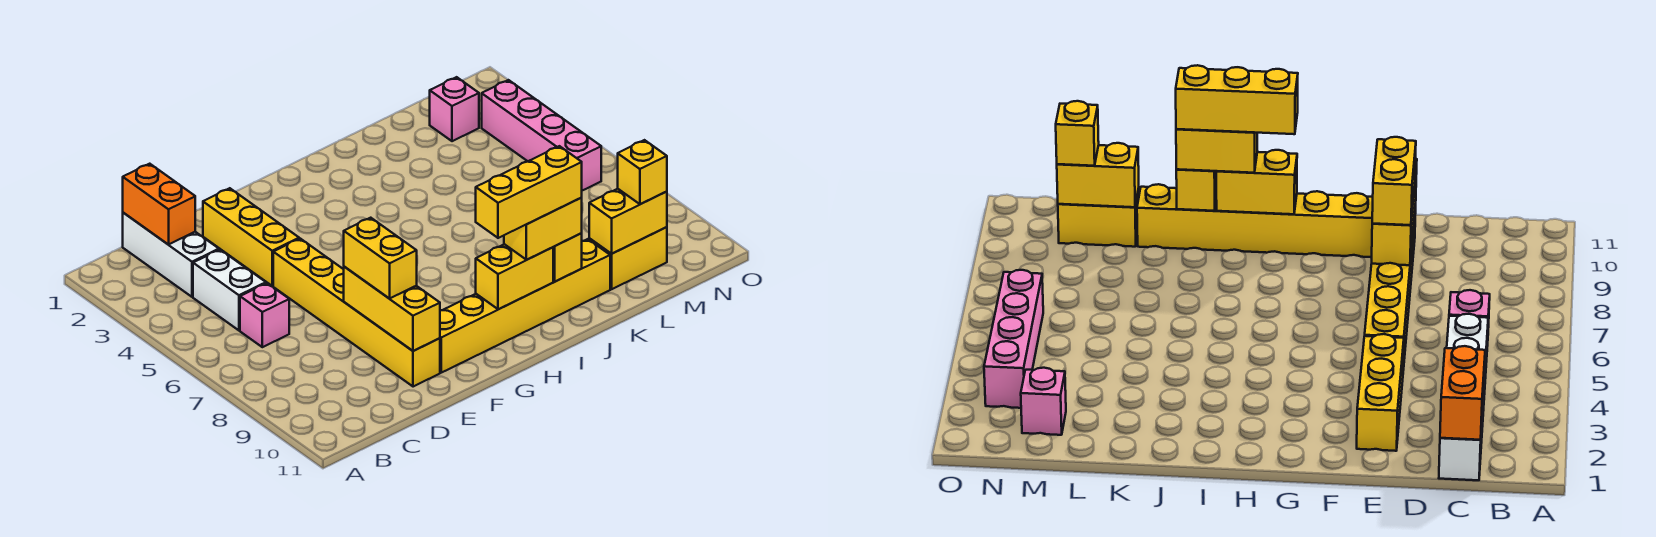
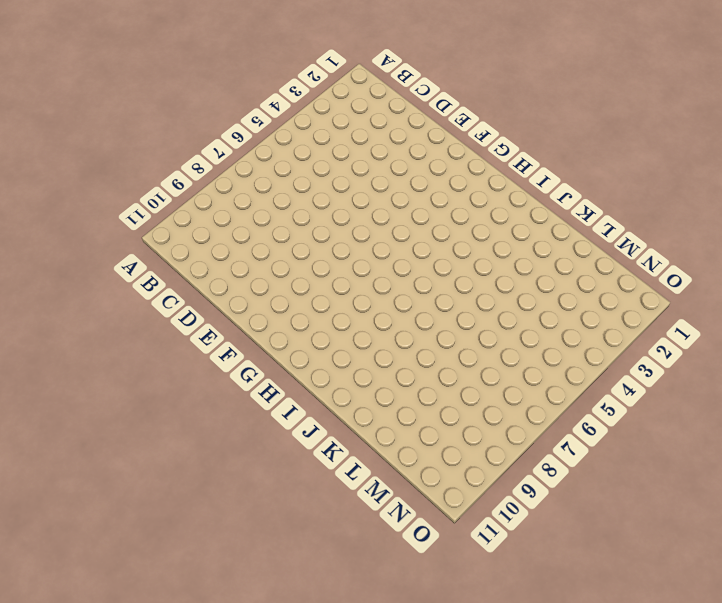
none -> white 1x3 brick [123,213,219,297]
none -> white 1x2 brick [193,250,266,330]
none -> pink 1x1 brick [240,283,289,347]

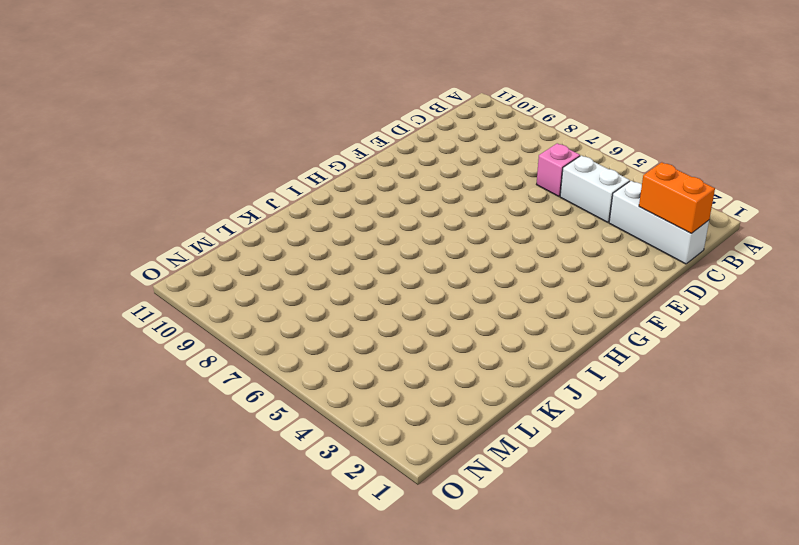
none -> yellow 1x3 brick [203,188,299,286]
none -> yellow 1x6 brick [273,239,440,387]
none -> yellow 1x6 brick [440,239,610,373]

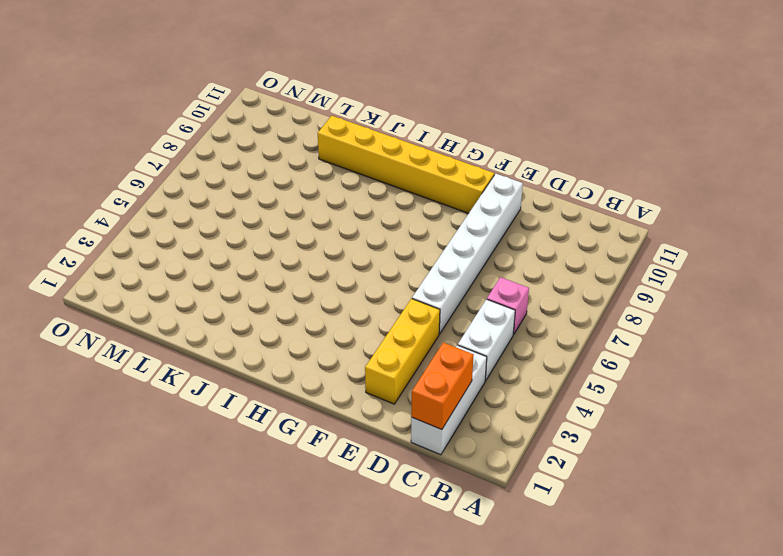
white 1x6 brick [412,174,523,334] -> yellow 1x6 brick [273,239,440,387]
none -> yellow 1x2 brick [589,227,667,289]
none -> pink 1x1 brick [430,77,479,141]
none -> pink 1x4 brick [482,80,601,191]

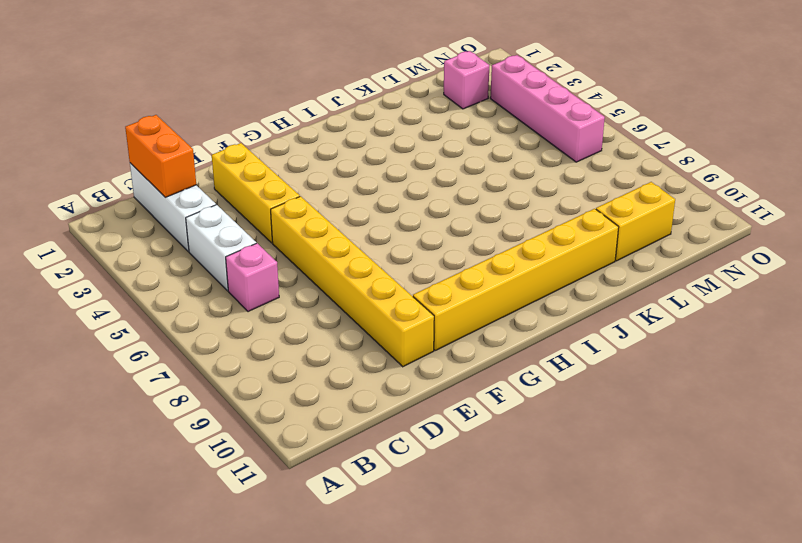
none -> yellow 1x3 brick [344,267,440,351]
none -> yellow 1x2 brick [476,244,553,309]
none -> yellow 1x1 brick [553,233,582,282]

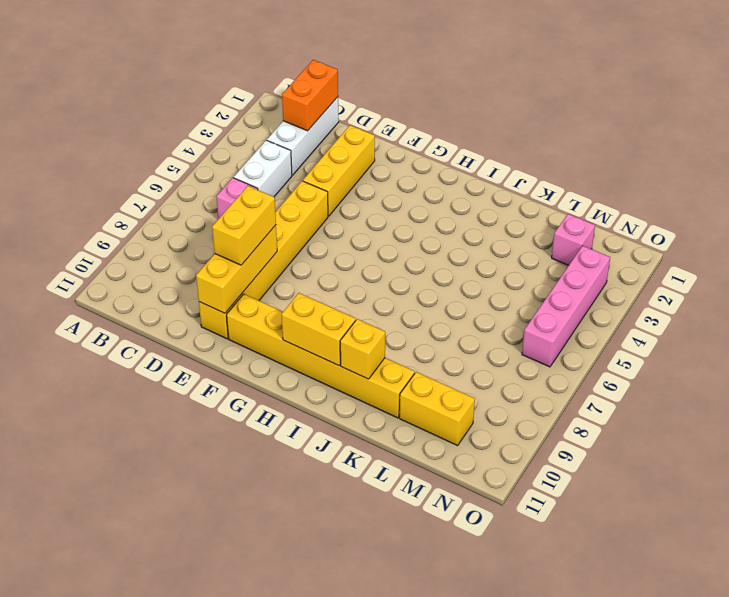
none -> yellow 1x2 brick [589,189,667,254]
none -> yellow 1x2 brick [504,198,582,260]
none -> yellow 1x1 brick [618,140,667,204]

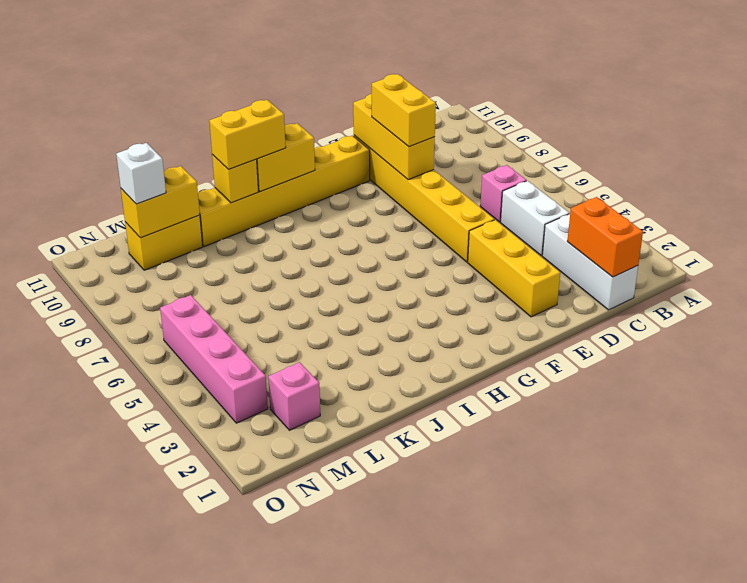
white 1x1 brick [116,143,166,204] -> yellow 1x1 brick [618,140,667,204]
none -> yellow 1x3 brick [476,146,582,238]

